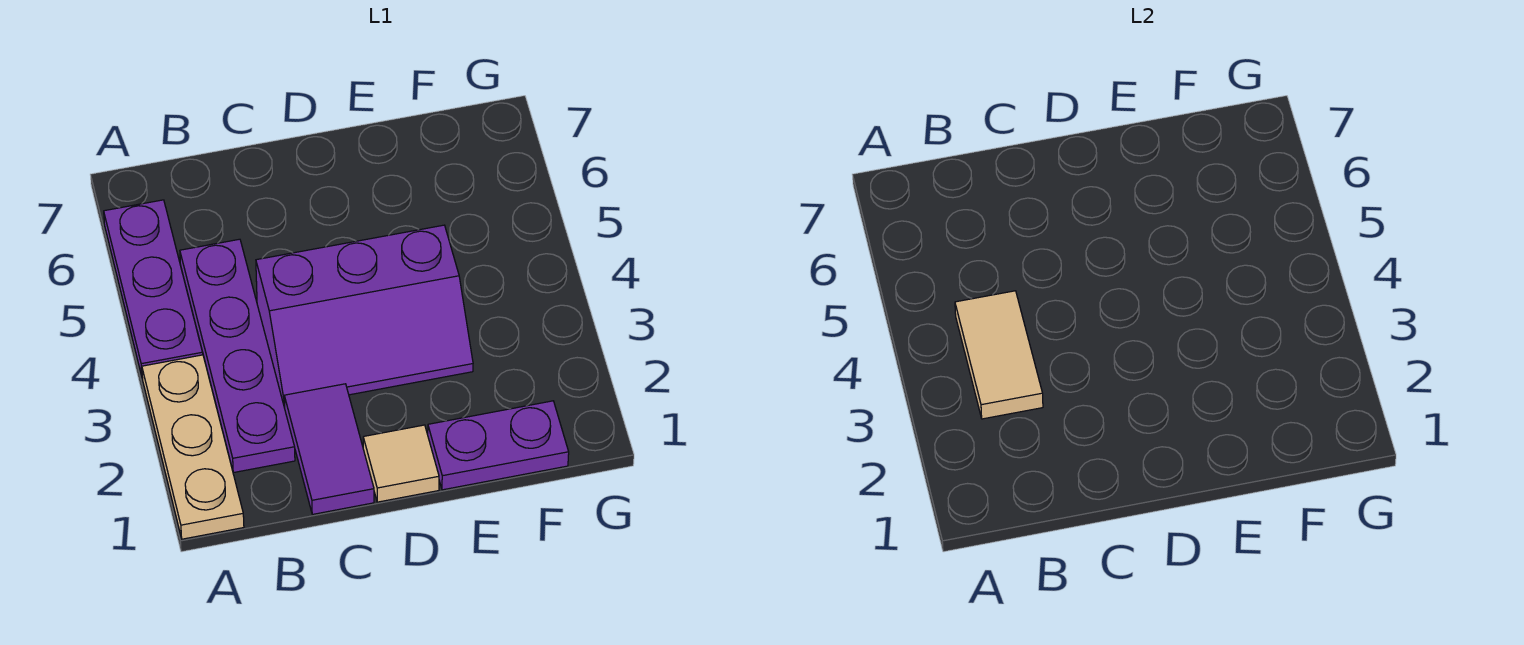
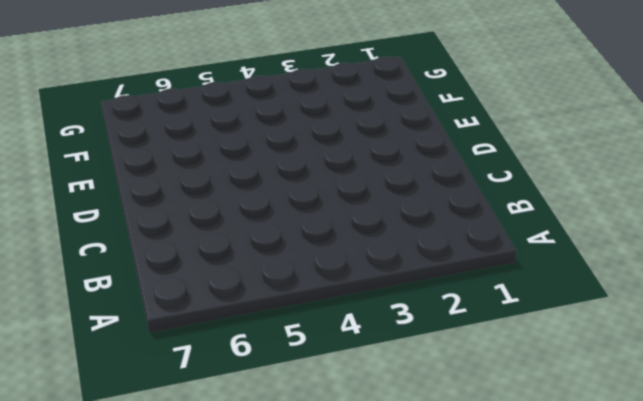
none -> tan 1x3 plate [142,355,244,539]
none -> purple 1x3 plate [104,200,203,376]

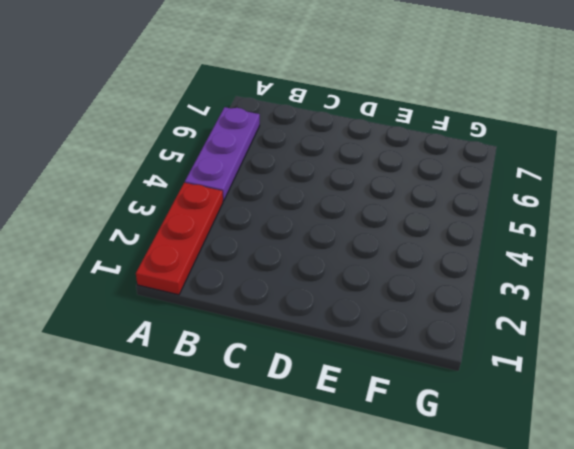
red 1x3 plate [136,183,223,295] -> tan 1x3 plate [142,355,244,539]
none -> purple 1x4 plate [180,239,295,473]
none -> purple 1x2 tile [284,384,374,514]

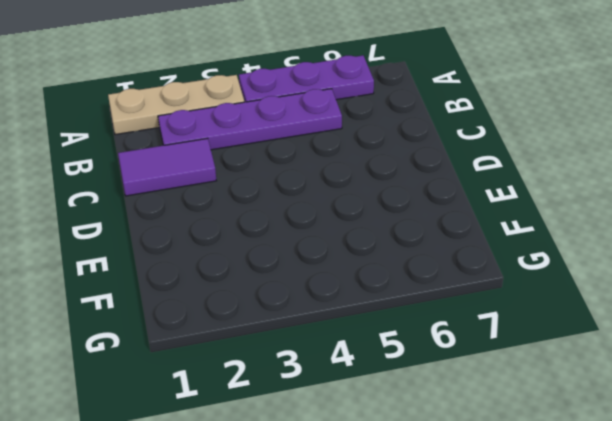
none -> purple 2x3 slope [256,225,473,407]
none -> tan 1x1 tile [363,425,439,502]

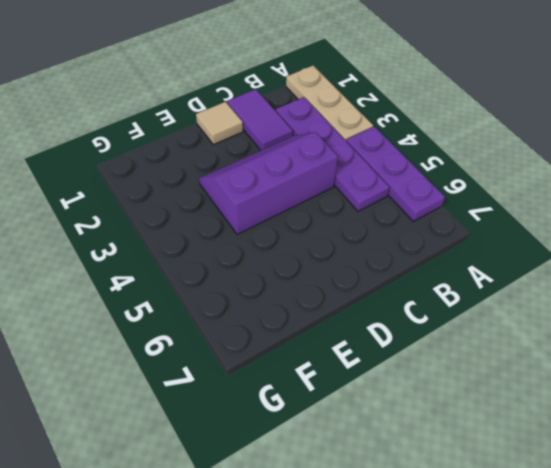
none -> purple 1x2 plate [428,401,569,490]
none -> tan 1x2 tile [955,291,1043,419]

